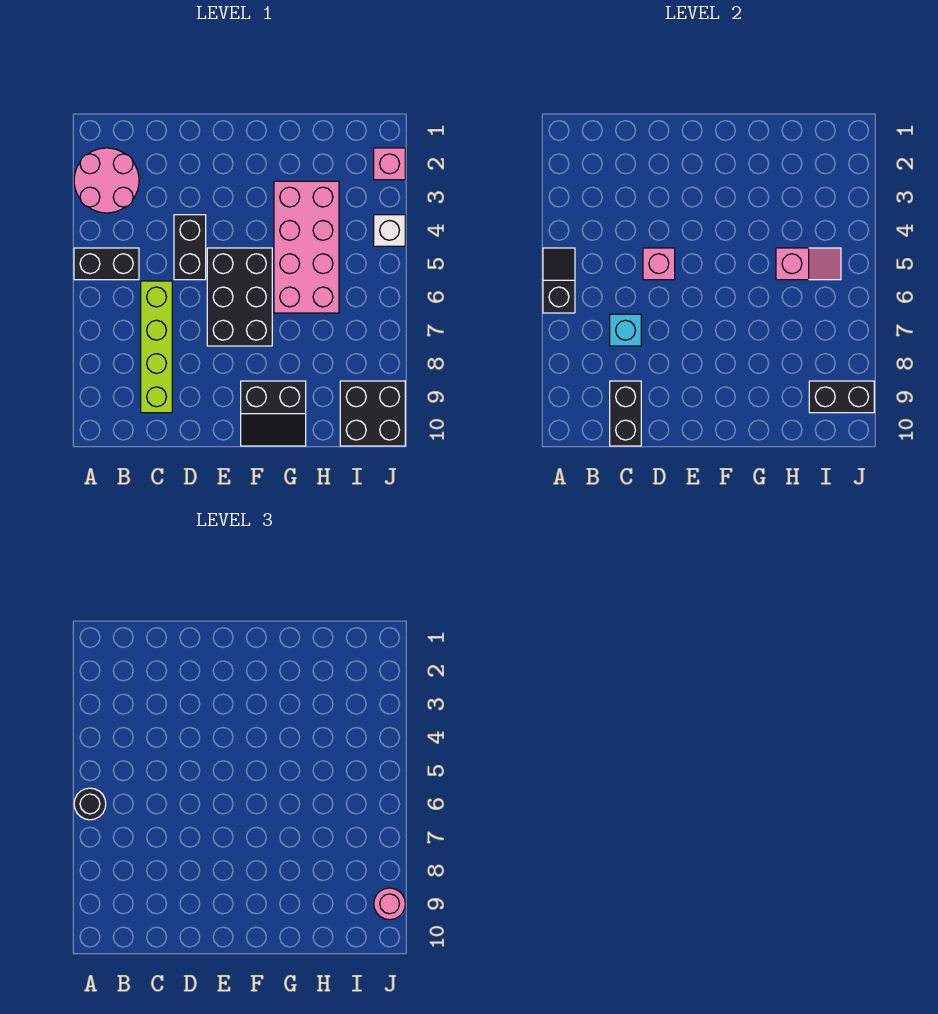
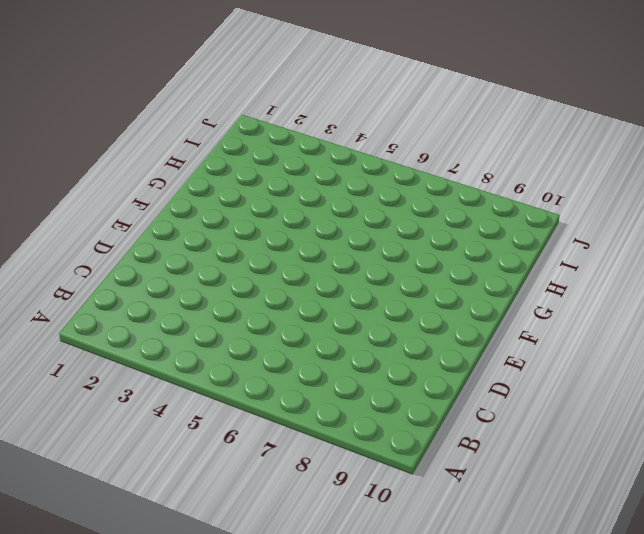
none -> pink 2x2 round brick [74,148,139,213]
none -> black 1x2 brick [74,248,139,280]
none -> lime 1x4 brick [141,281,172,413]

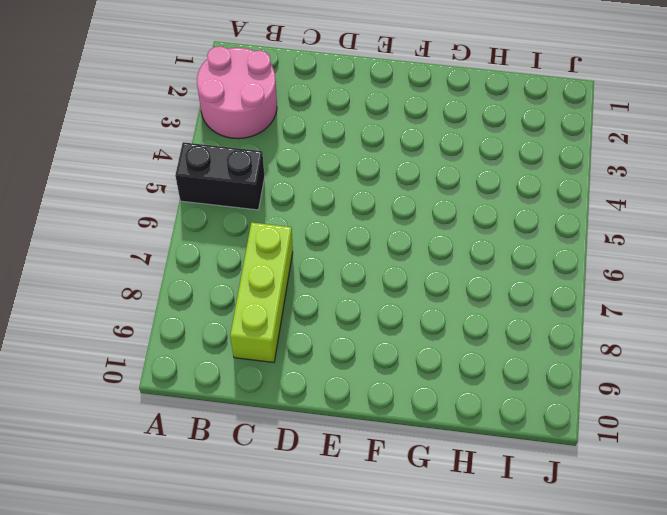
lime 1x3 brick [230,222,293,362] -> lime 1x4 brick [141,281,172,413]
none -> black 1x2 brick [174,215,206,280]
none -> black 2x3 brick [207,248,272,346]
none -> black 2x2 slope [241,381,306,446]

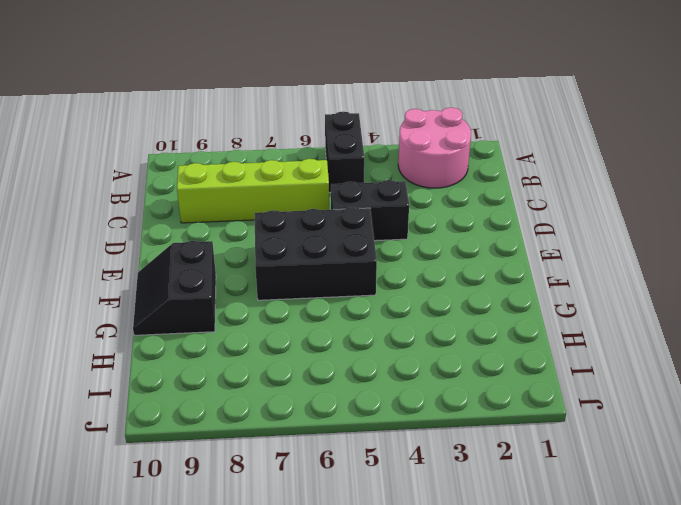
none -> pink 2x4 brick [274,181,339,313]
none -> black 2x2 brick [340,381,405,446]
none -> pink 1x1 brick [374,148,405,180]

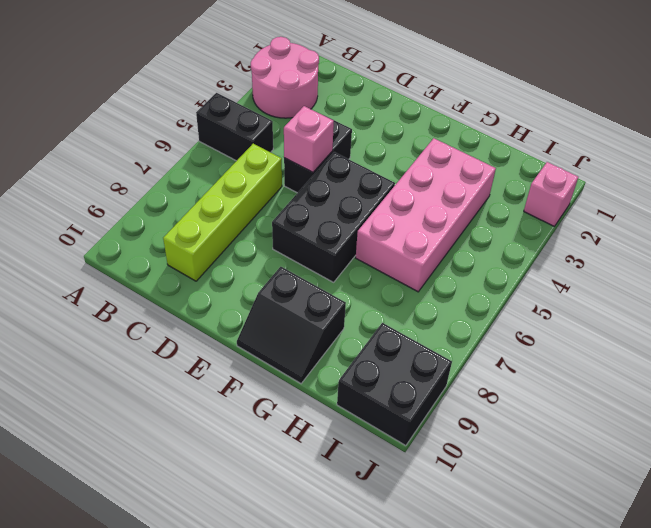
none -> white 1x1 brick [374,215,405,246]
none -> black 1x2 slope [543,248,575,313]
none -> cyan 1x1 brick [610,314,641,346]

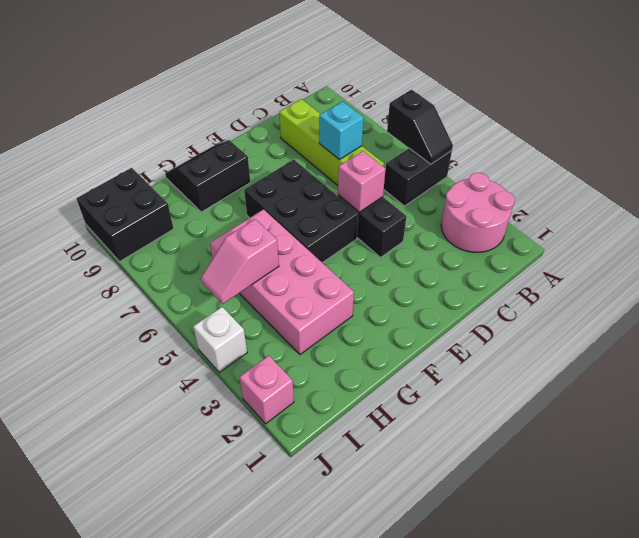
none -> black 1x2 brick [610,381,641,446]
none -> black 1x2 brick [809,381,874,413]
none -> black 1x1 round brick [74,788,106,820]

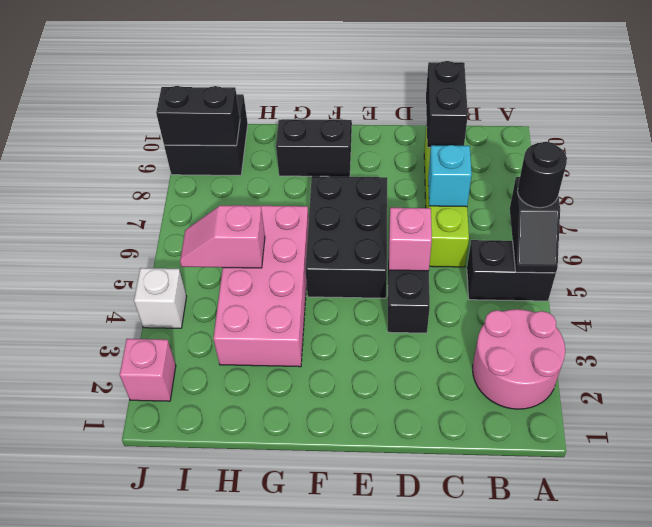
none -> pink 1x1 round brick [374,888,405,920]

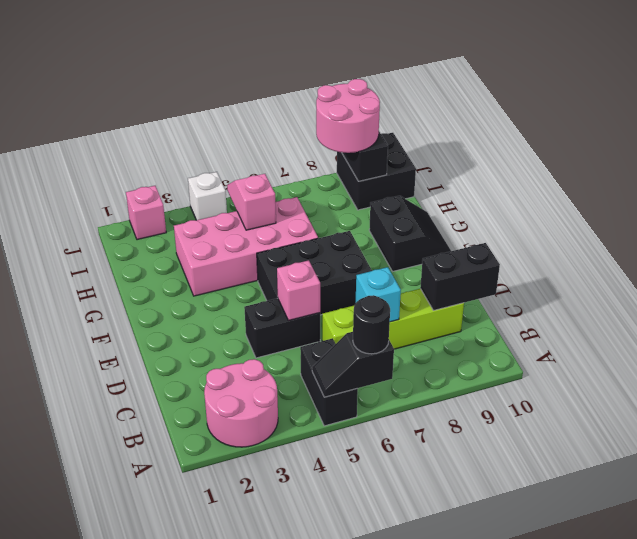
pink 2x2 round brick [316,79,380,153] -> pink 1x1 round brick [374,888,405,920]

